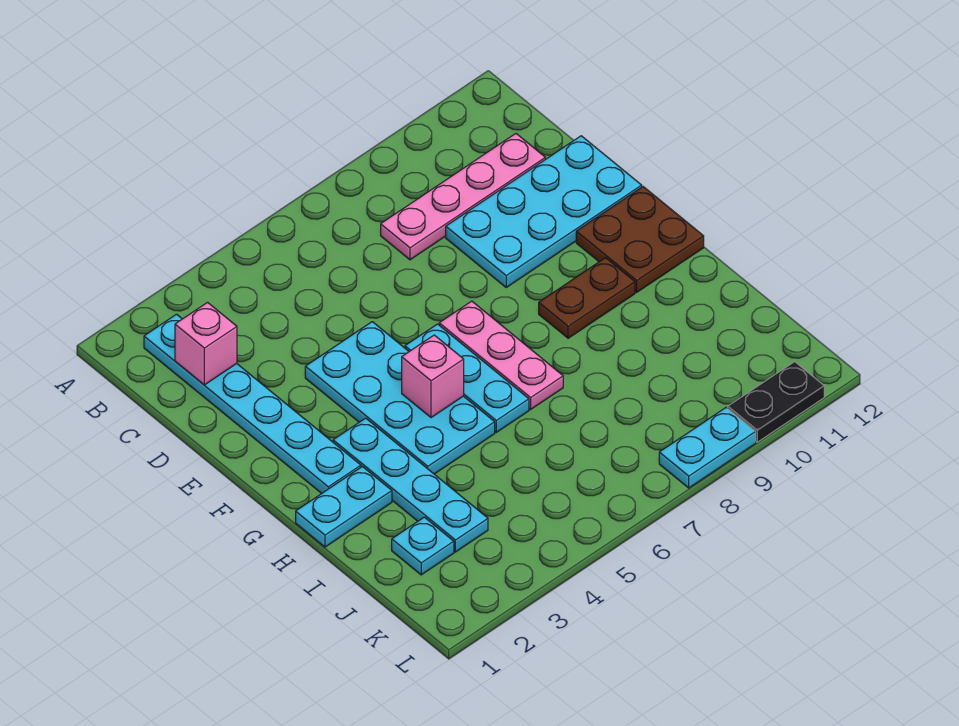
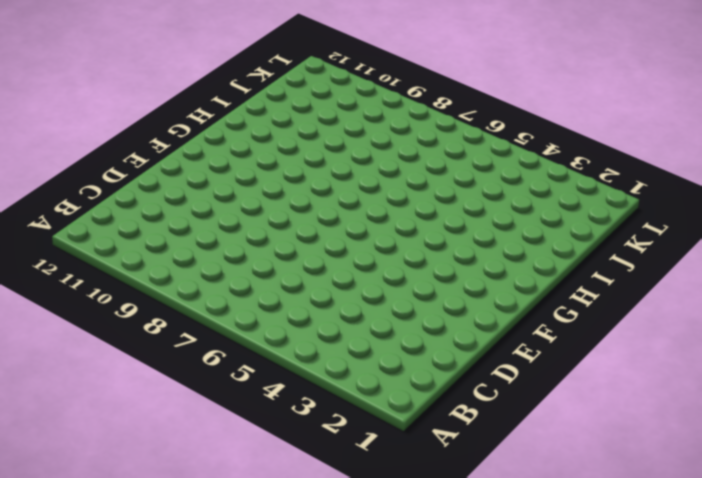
none -> cyan 1x6 plate [144,314,361,494]
none -> pink 1x4 plate [381,134,545,260]
none -> cyan 2x4 plate [446,136,642,287]

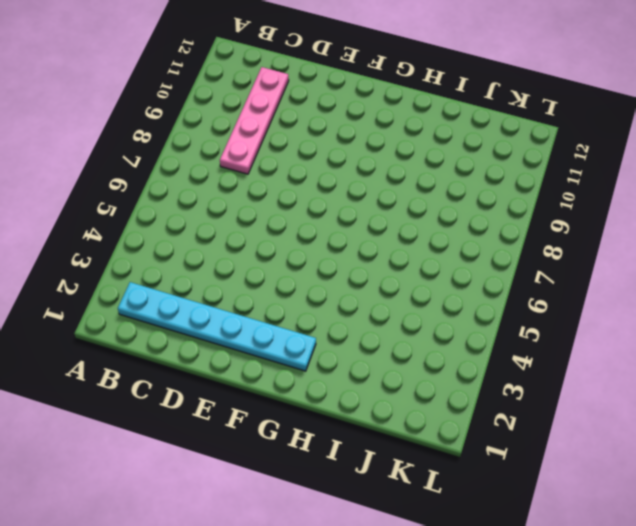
none -> cyan 2x4 plate [446,136,642,287]
none -> cyan 2x4 plate [305,322,495,474]
none -> cyan 1x3 plate [405,324,529,432]

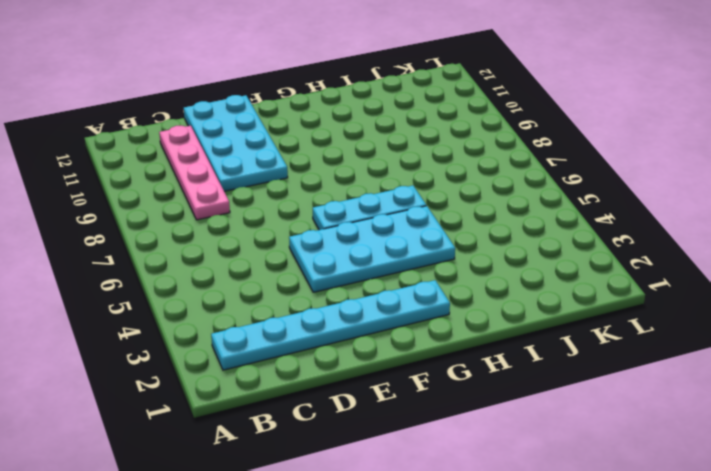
none -> pink 1x3 plate [439,301,563,409]
none -> brown 2x2 plate [576,187,704,292]
none -> cyan 1x4 plate [333,418,488,552]

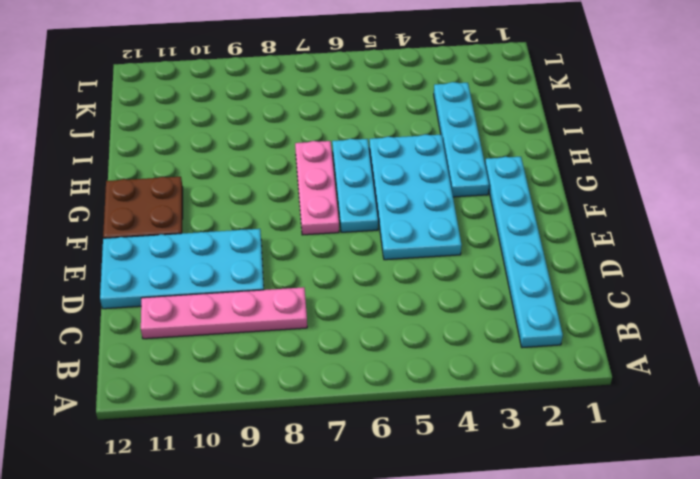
none -> brown 1x2 plate [539,258,635,338]
none -> cyan 1x2 plate [296,467,392,547]
none -> cyan 1x1 plate [392,517,454,575]

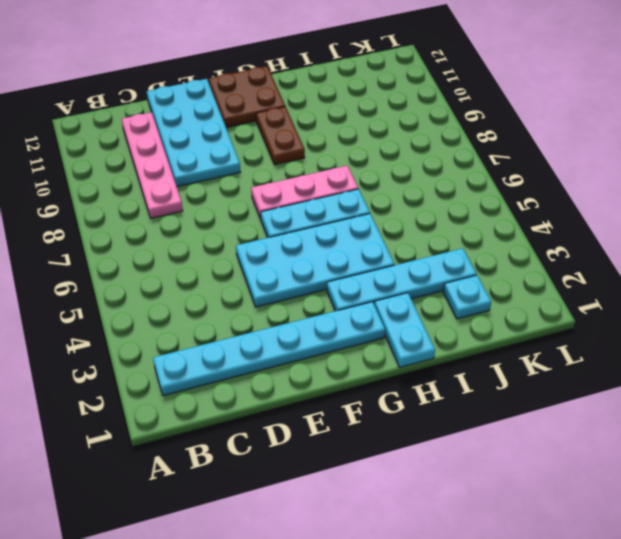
none -> cyan 1x2 plate [659,408,756,488]
none -> black 1x2 plate [728,362,824,442]
none -> pink 1x1 brick [175,303,237,385]

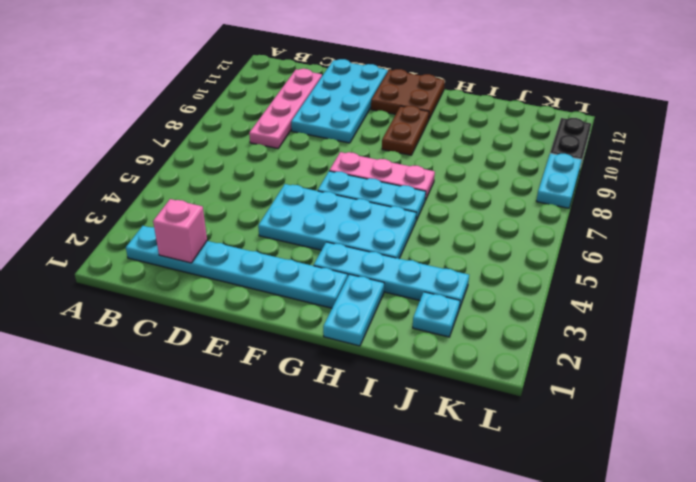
none -> pink 1x1 brick [402,335,464,418]

